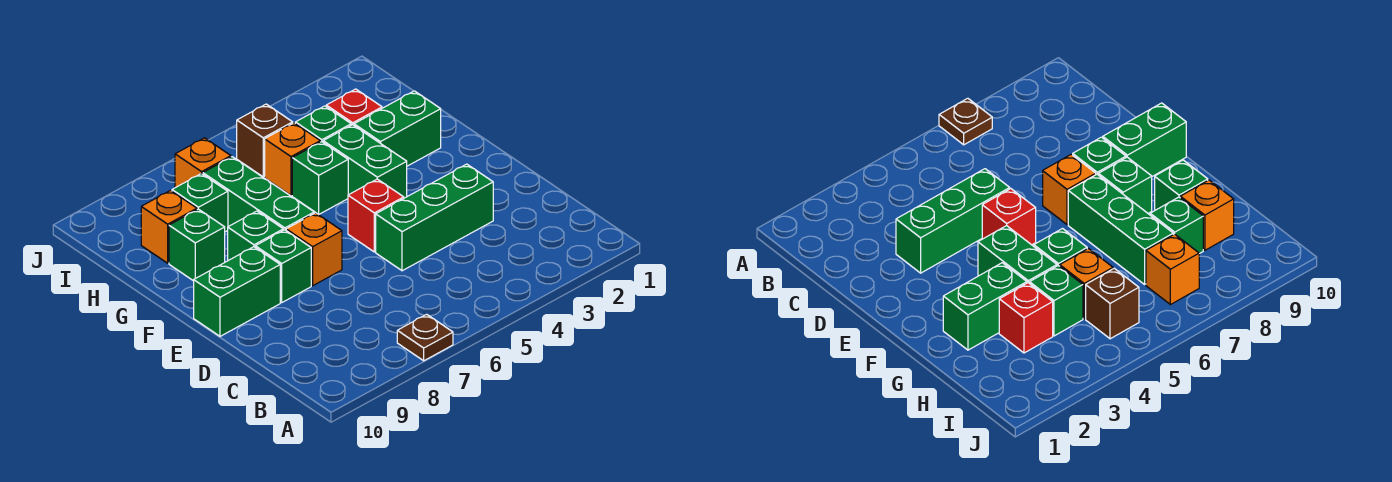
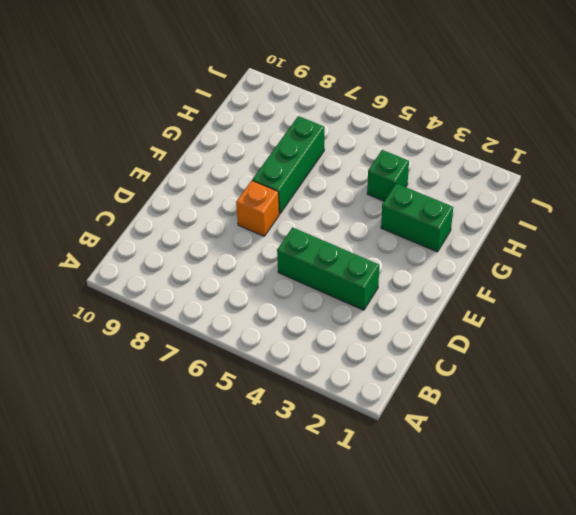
none -> brown 1x1 plate [397,314,453,361]
none -> red 1x1 brick [348,179,404,252]
none -> green 1x1 brick [255,230,311,302]

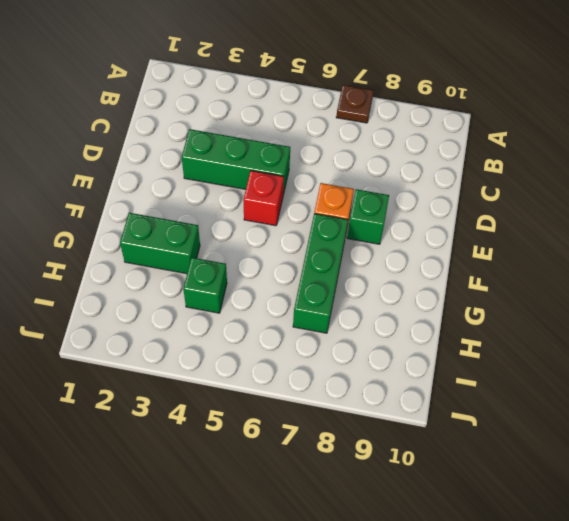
none -> green 1x2 brick [194,247,280,336]
none -> green 1x2 brick [323,125,407,198]
none -> green 1x1 brick [228,211,283,261]

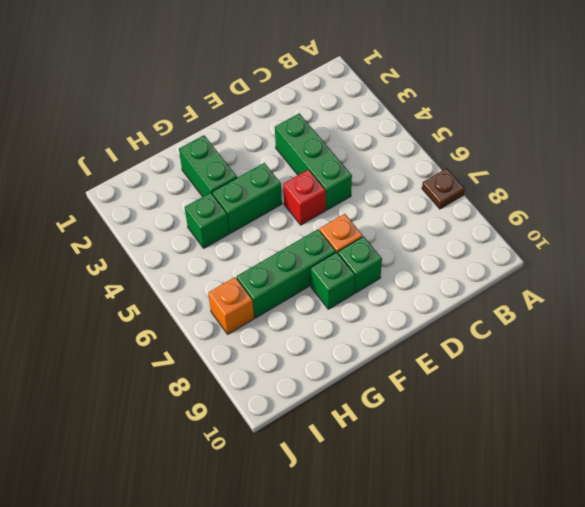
none -> green 1x2 brick [194,247,280,336]
none -> green 1x1 brick [292,142,348,214]
none -> green 1x1 brick [169,209,225,281]

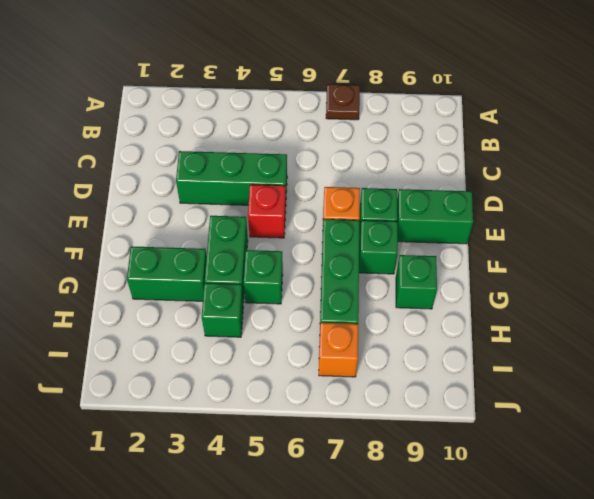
none -> red 1x1 brick [326,89,382,125]
none -> orange 1x1 brick [265,123,320,196]
none -> green 1x1 brick [172,174,228,232]

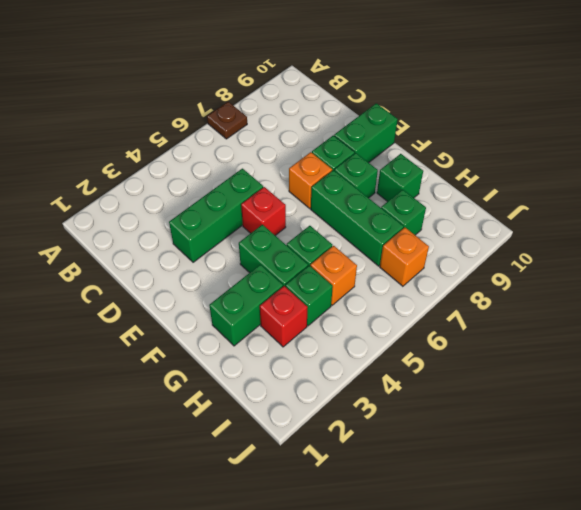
none -> orange 1x1 brick [141,191,197,263]
none -> brown 1x1 brick [237,104,293,177]

